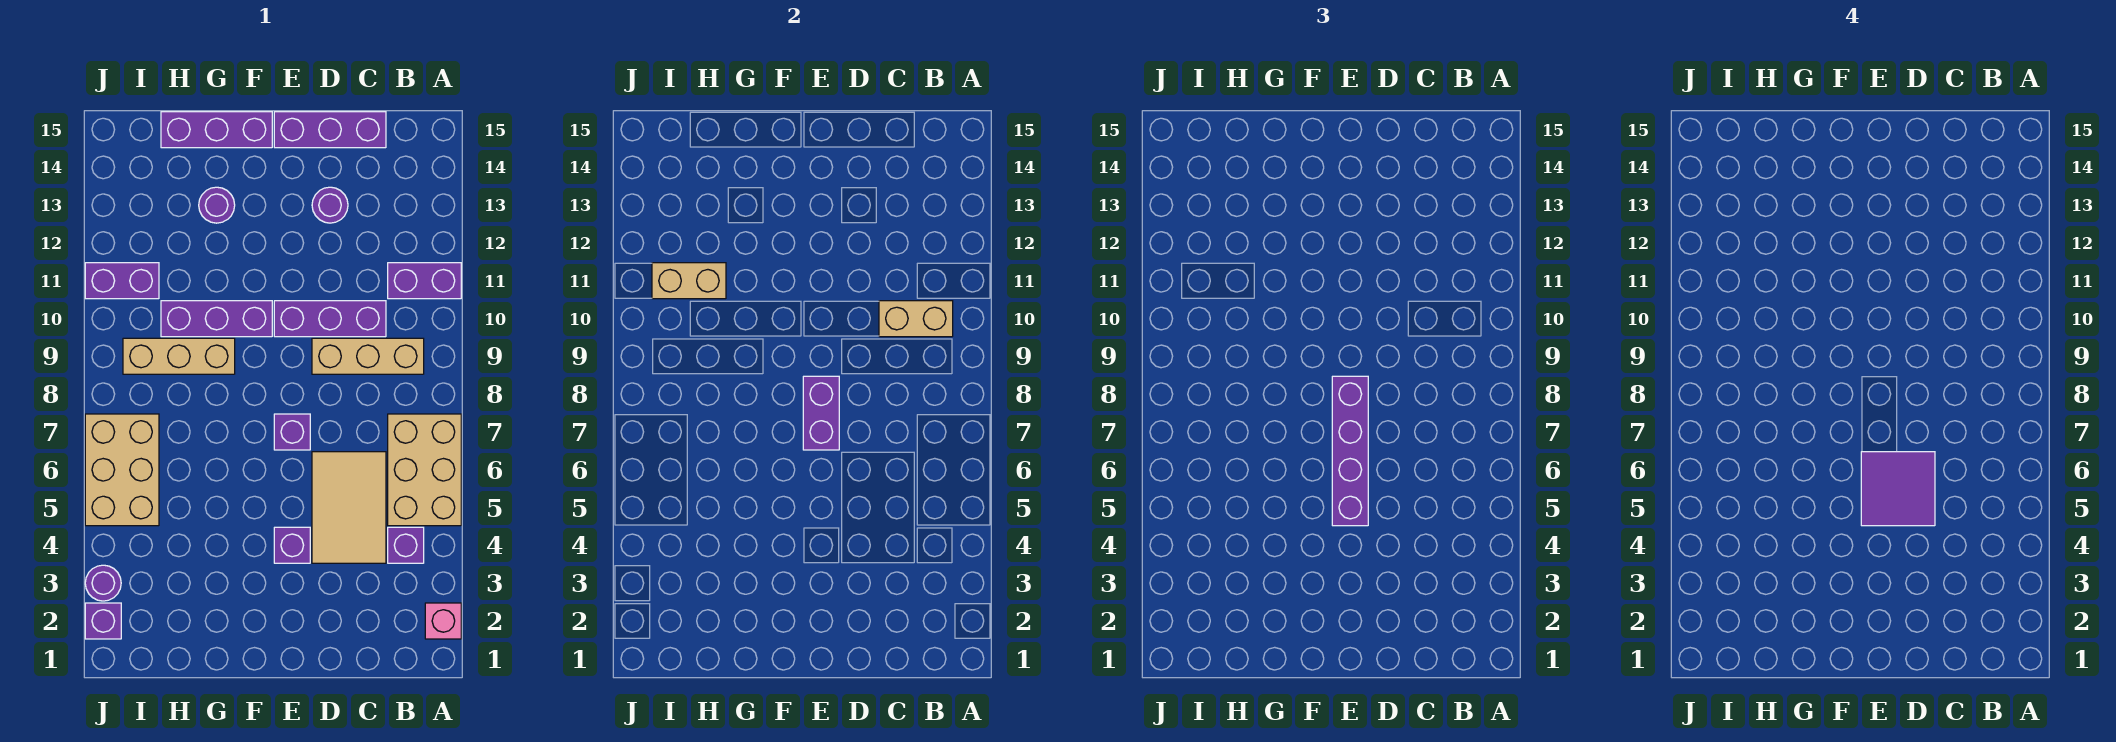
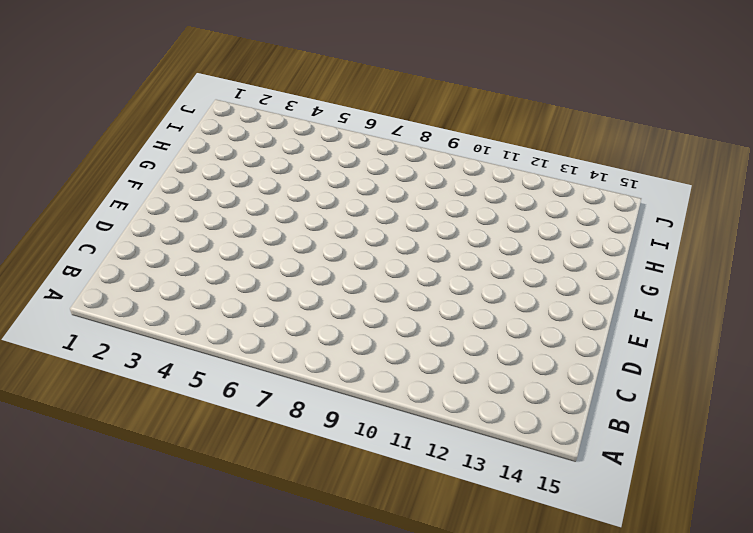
none -> pink 1x1 brick [425,603,461,639]
none -> tan 2x3 brick [388,414,461,526]
none -> purple 1x2 brick [388,263,461,299]

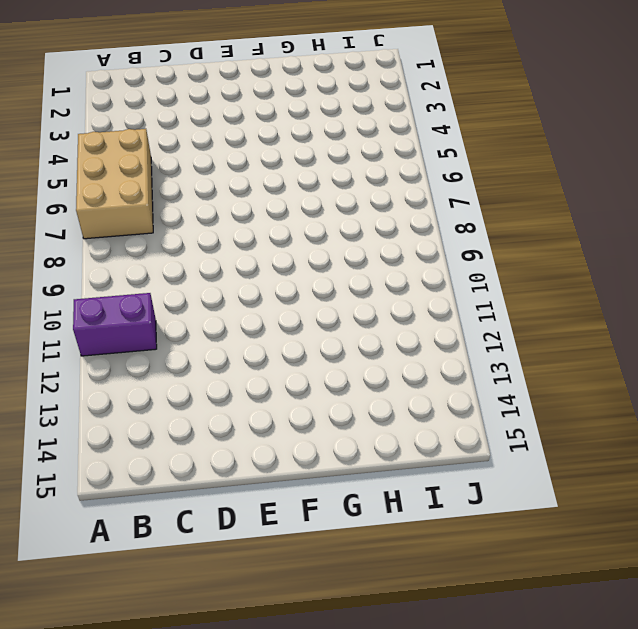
none -> pink 1x1 brick [425,603,461,639]
none -> purple 1x1 brick [388,527,424,563]
none -> tan 1x3 brick [312,338,424,374]

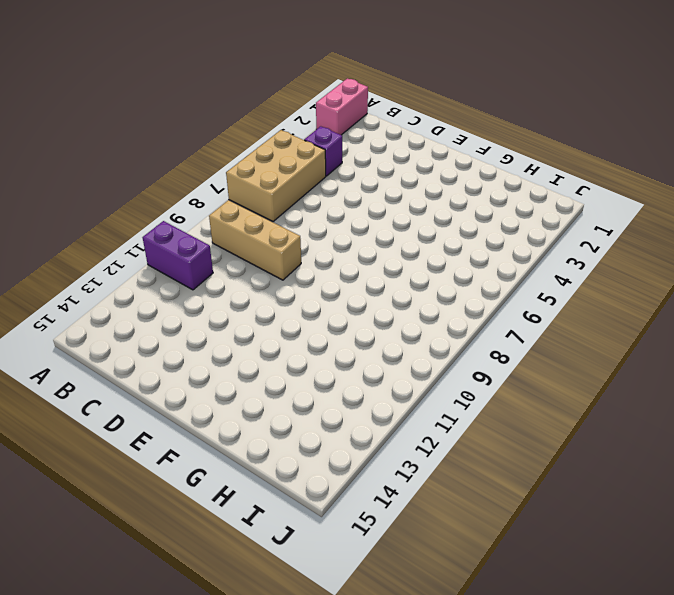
pink 1x2 brick [316,78,368,135] -> pink 1x1 brick [425,603,461,639]
none -> tan 2x3 tile [312,452,386,563]
none -> purple 1x3 brick [274,301,386,337]
none -> purple 1x3 brick [274,112,386,148]

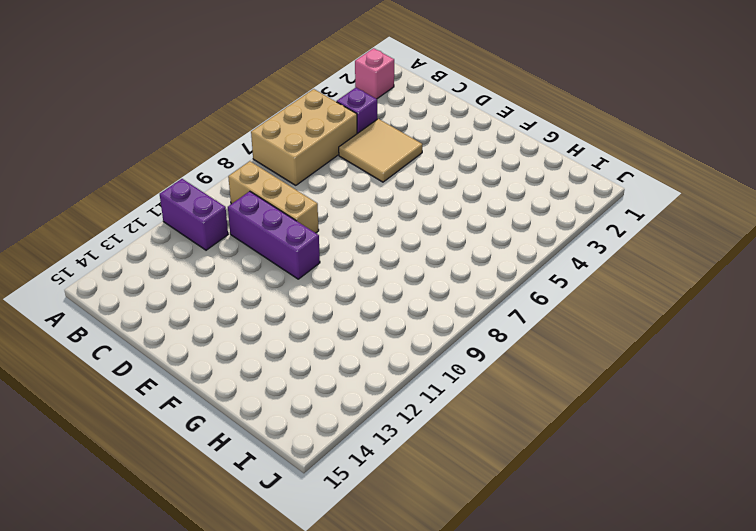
tan 2x2 tile [339,119,422,182] -> tan 2x3 tile [312,452,386,563]
none -> purple 1x3 brick [274,112,386,148]
none -> purple 1x1 round brick [312,187,348,223]
none -> purple 1x1 brick [274,527,310,563]

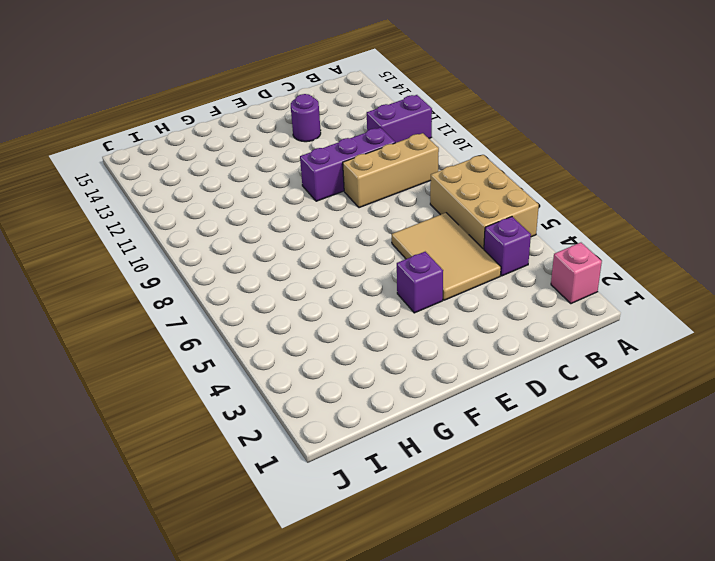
none -> purple 1x3 brick [274,112,386,148]
none -> purple 1x1 brick [274,414,310,450]
none -> purple 1x3 brick [161,301,272,337]

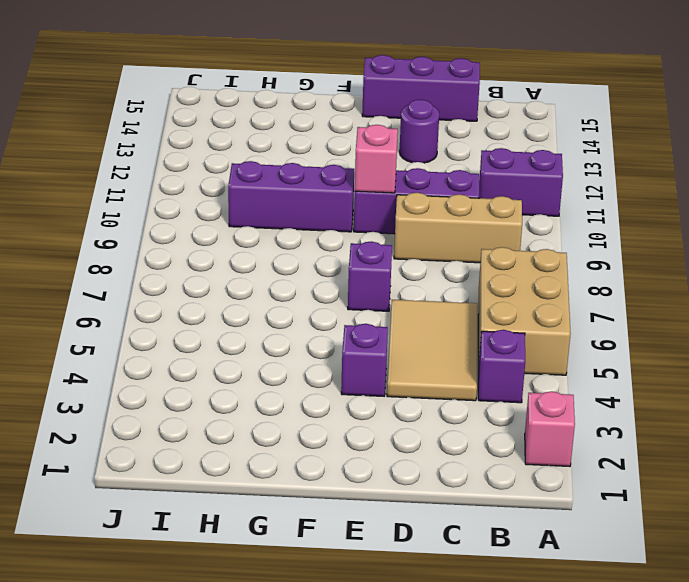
pink 1x1 brick [355,125,398,193] -> none
none -> purple 1x3 brick [161,112,272,148]
none -> tan 1x3 brick [123,338,235,374]
none -> purple 1x1 round brick [199,187,235,223]

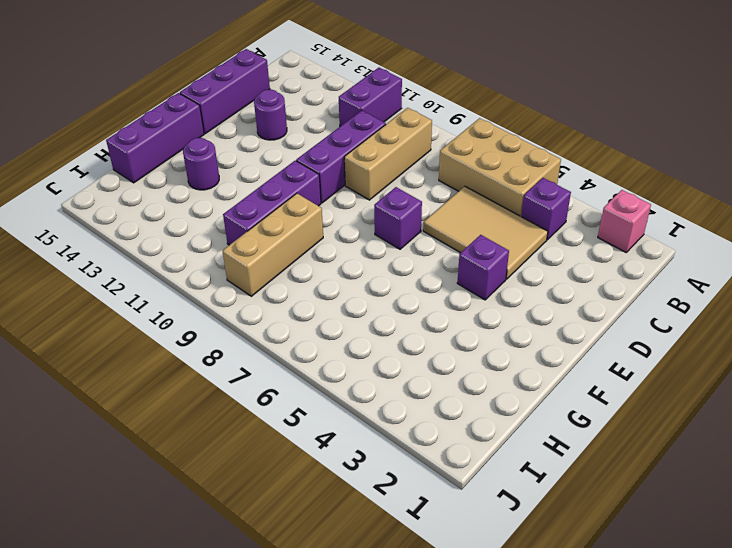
none -> tan 2x3 brick [85,414,159,526]
none -> purple 1x2 brick [85,263,159,299]
none -> purple 1x1 brick [85,603,121,639]

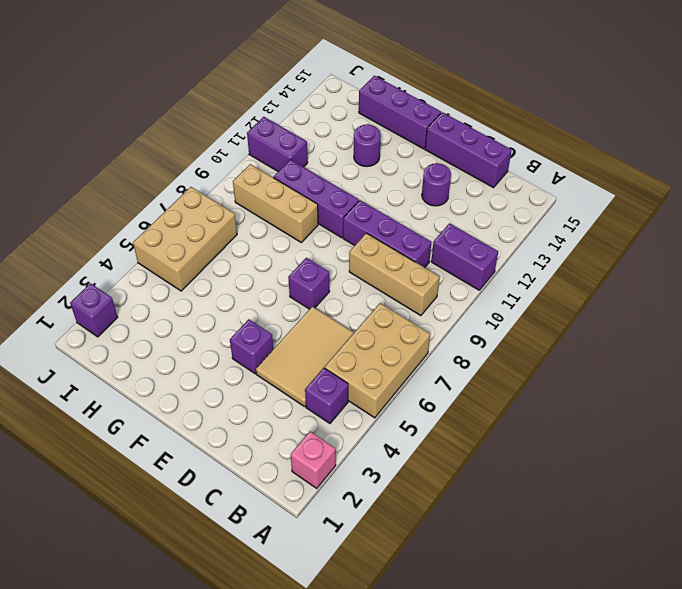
none -> purple 1x1 round brick [85,565,121,601]
none -> tan 1x2 brick [879,301,953,337]
none -> purple 1x2 brick [803,376,839,450]

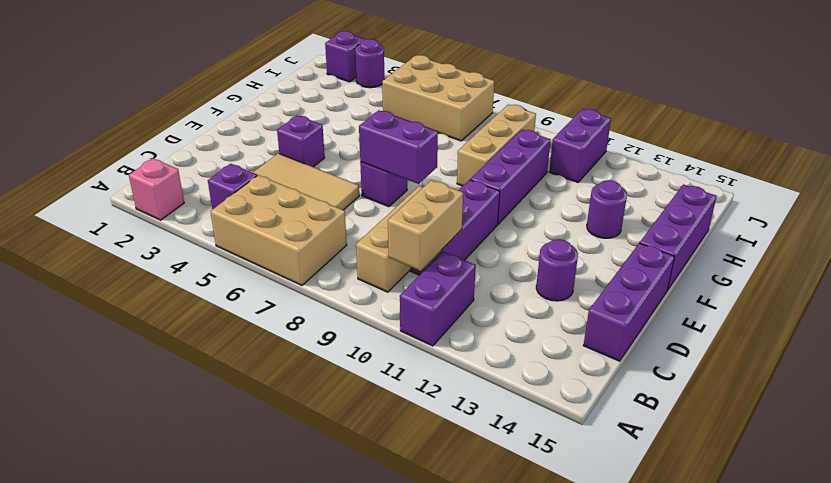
none -> tan 1x2 brick [652,263,726,299]
none -> purple 1x4 brick [1332,376,1368,526]
none -> purple 2x2 tile [1861,452,1935,526]

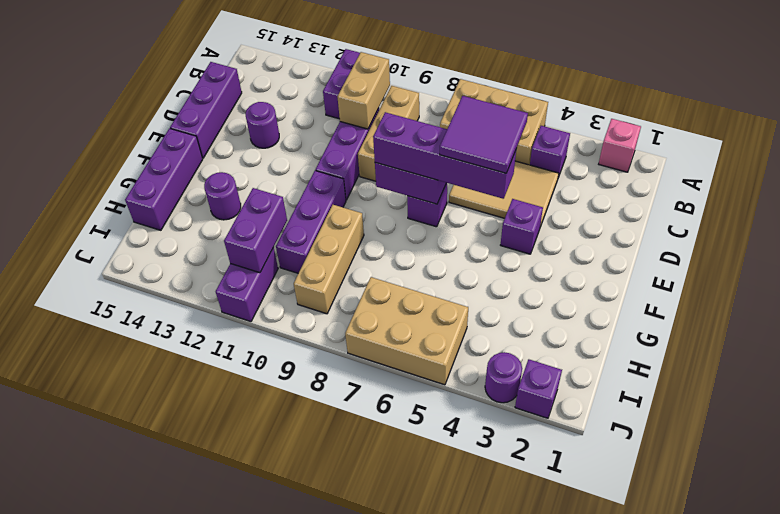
purple 1x2 brick [224,188,287,273] -> tan 1x2 brick [652,263,726,299]

